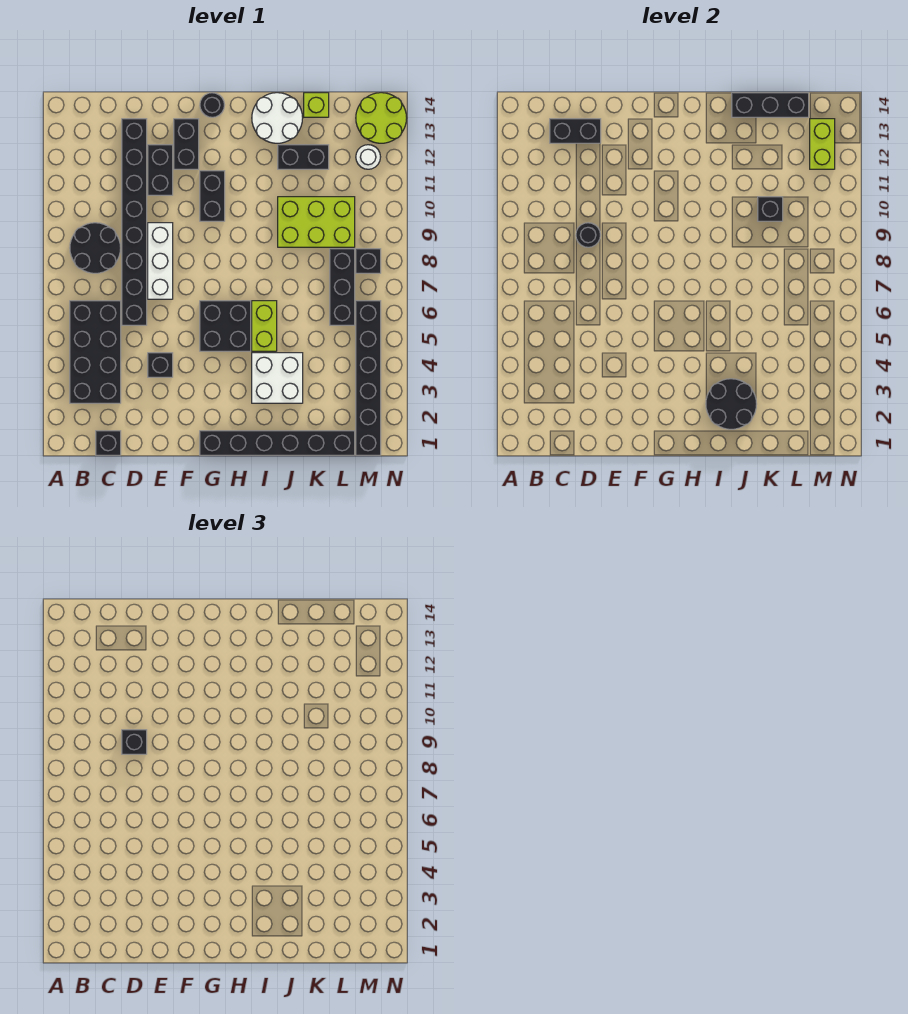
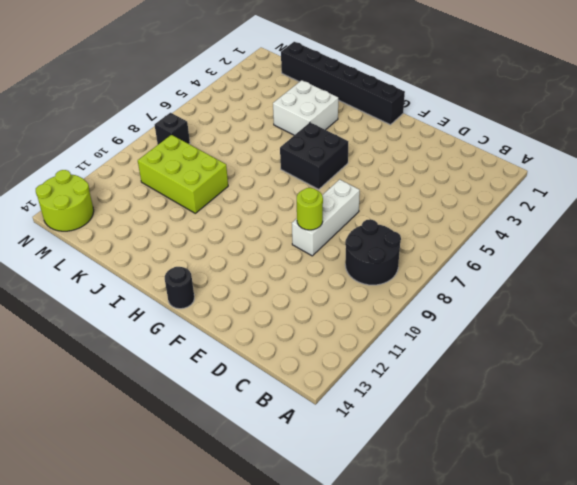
lime 1x1 round brick [297,188,323,230] -> none
none -> black 2x4 brick [70,301,121,403]
none -> black 1x1 brick [96,431,121,455]
none -> black 1x8 brick [122,119,147,325]
none -> black 1x1 brick [148,353,173,377]

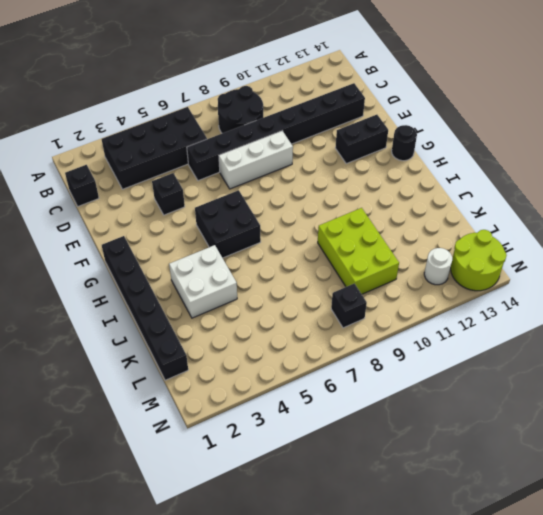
none -> black 1x2 brick [148,145,173,195]
none -> black 1x2 brick [200,171,225,221]
none -> lime 1x2 brick [252,301,277,351]
none -> white 2x2 round brick [252,93,303,143]

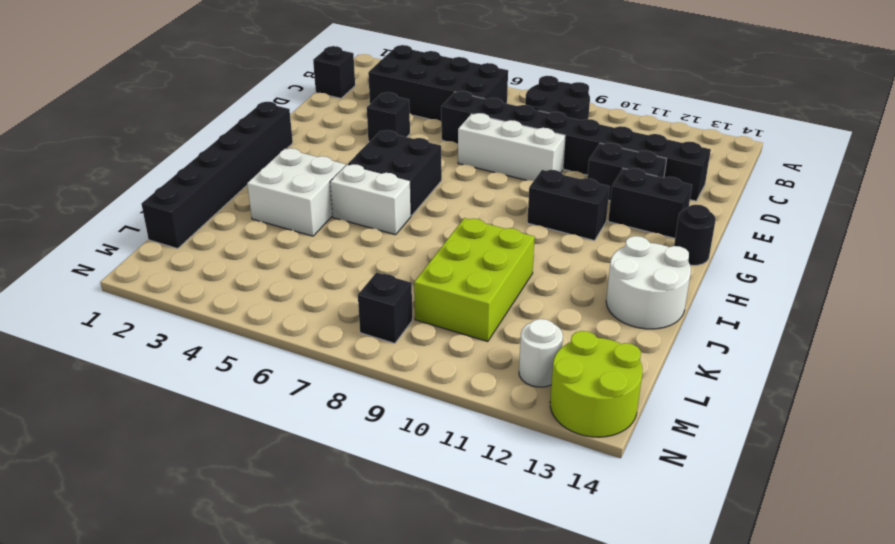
white 1x2 brick [330,164,411,235] -> lime 1x2 brick [252,301,277,351]
none -> black 1x2 brick [278,145,329,169]
none -> lime 1x1 brick [304,93,329,117]
none -> black 1x3 brick [330,249,355,325]
none -> black 1x6 brick [356,301,381,455]

